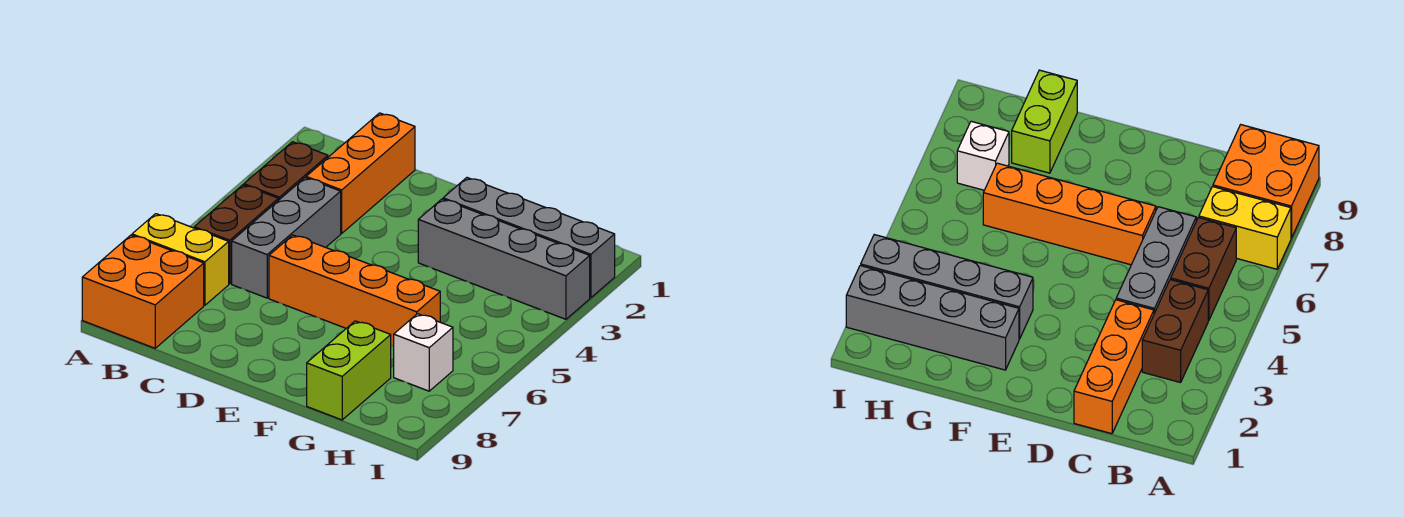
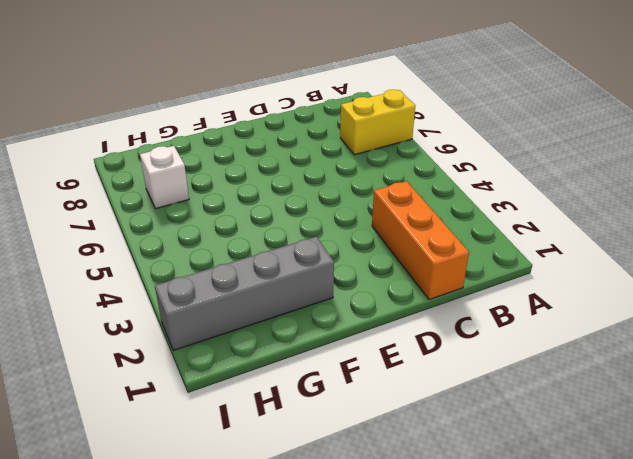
none -> orange 2x2 brick [82,235,204,348]
none -> brown 1x2 brick [244,142,328,200]

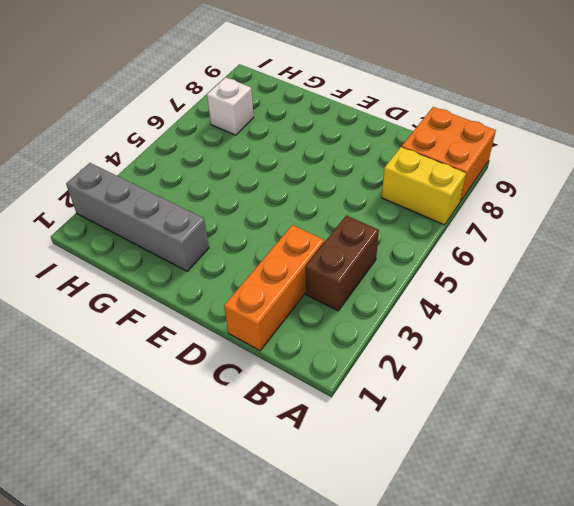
none -> brown 1x2 brick [194,185,278,284]
none -> grey 1x3 brick [232,178,341,298]

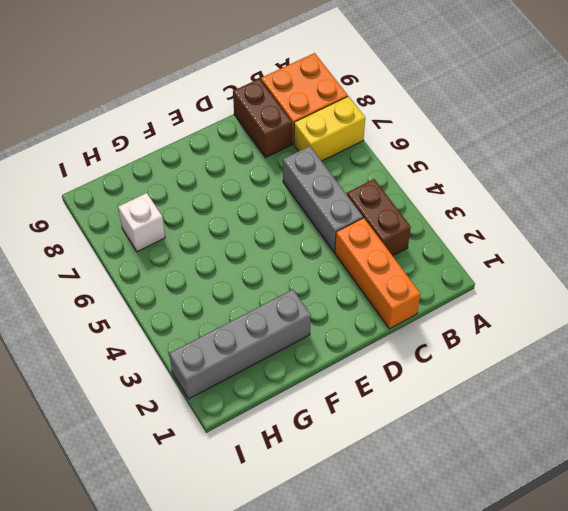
brown 1x2 brick [233,79,292,158] -> brown 1x2 brick moved to [194,185,278,284]
none -> orange 1x4 brick [269,235,440,346]
none -> grey 1x4 brick [418,199,590,319]

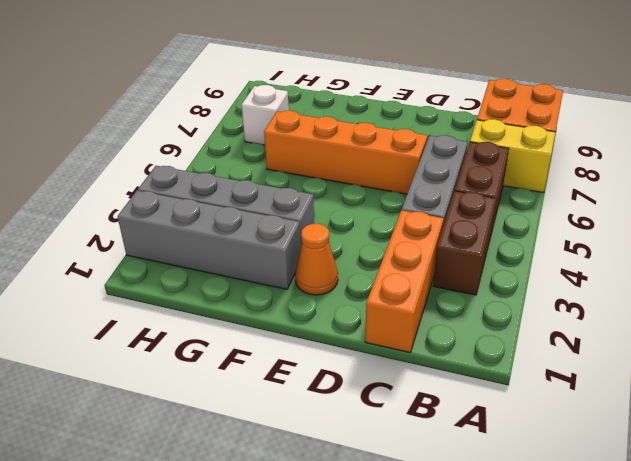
orange 1x1 cone [295,224,338,295] -> none
none -> lime 1x2 brick [307,321,391,420]

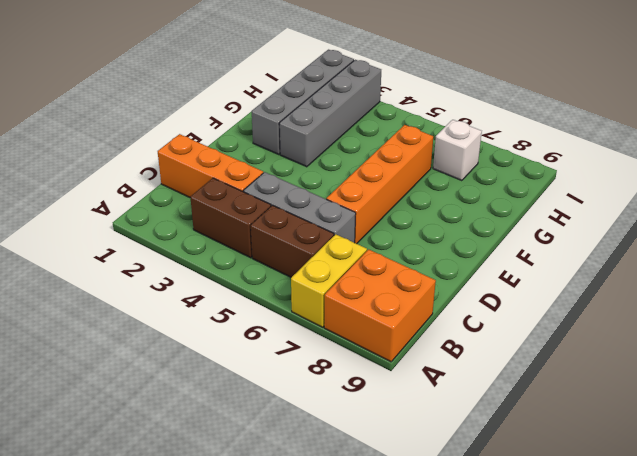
none -> lime 1x2 brick [307,321,391,420]

